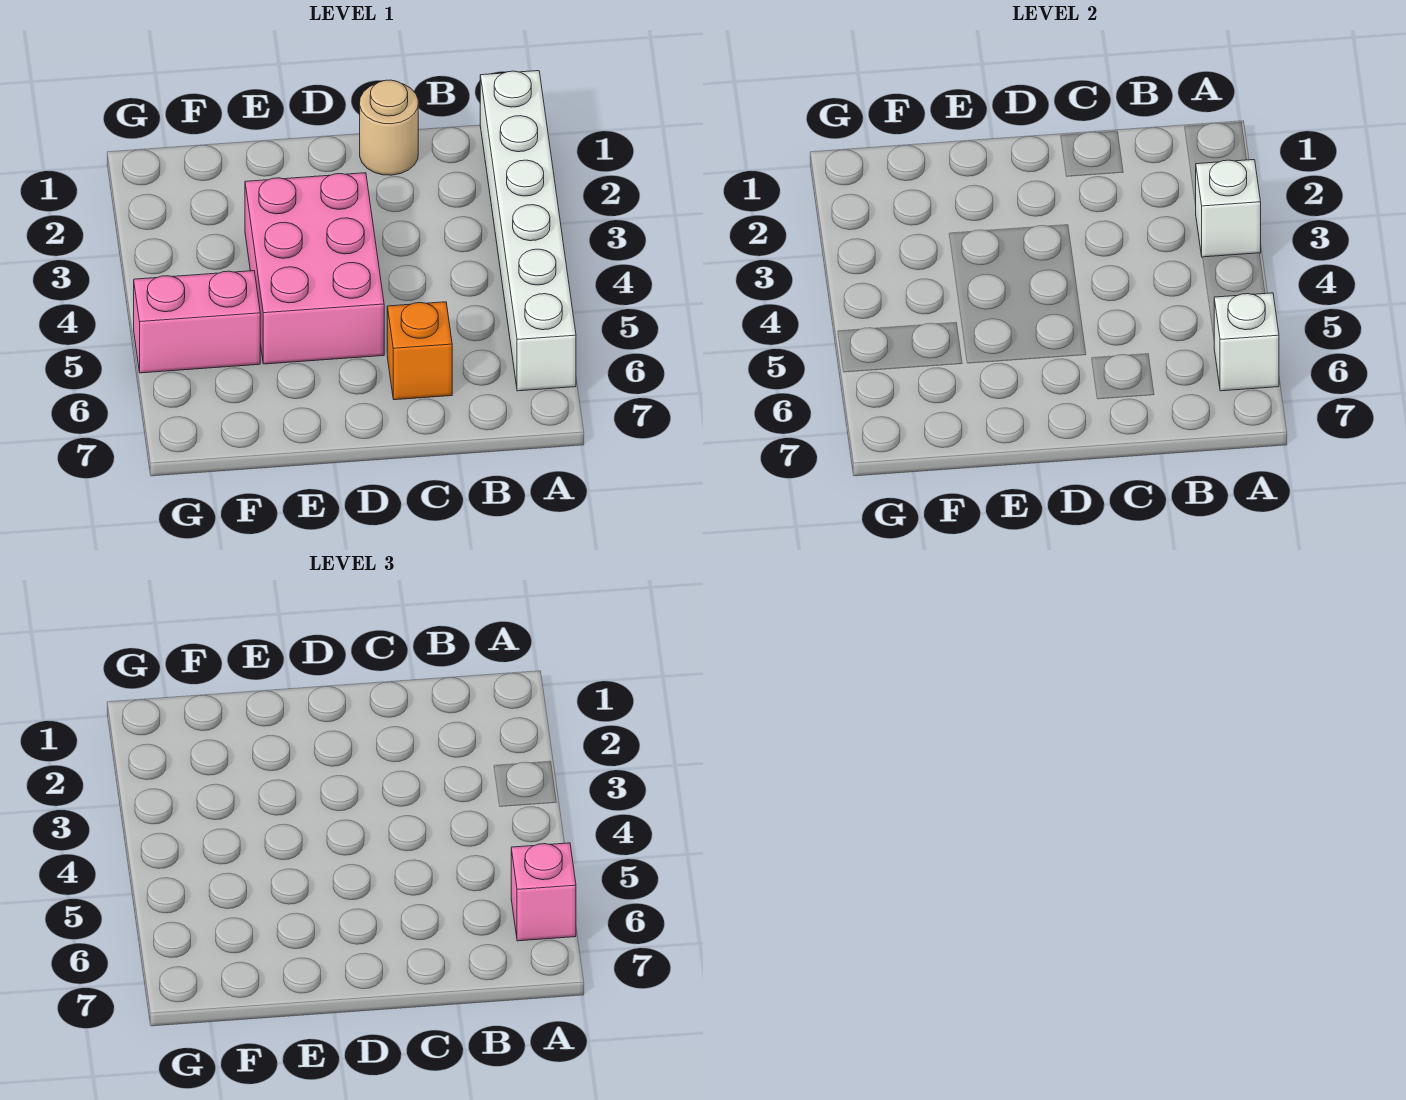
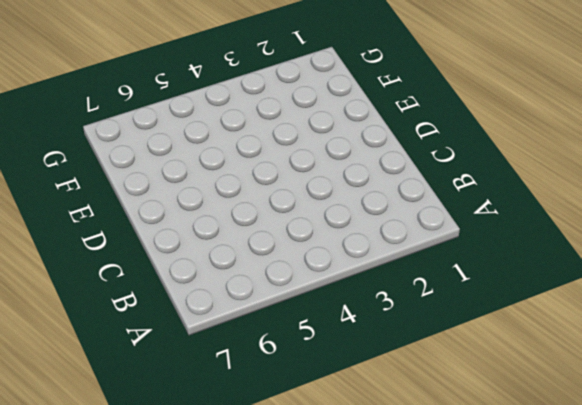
none -> white 1x6 brick [480,71,576,391]
none -> tan 1x1 round brick [360,80,418,175]

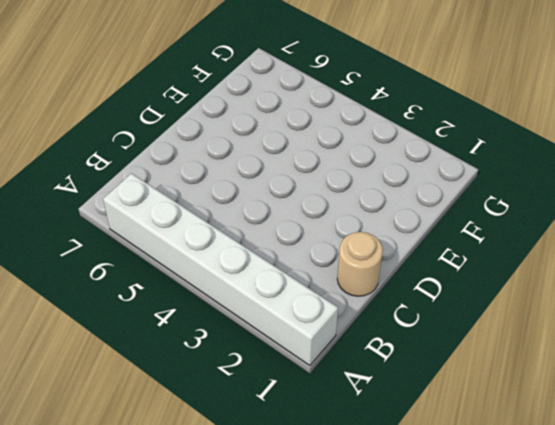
none -> orange 1x1 brick [387,302,452,400]
none -> pink 2x3 brick [245,173,384,364]

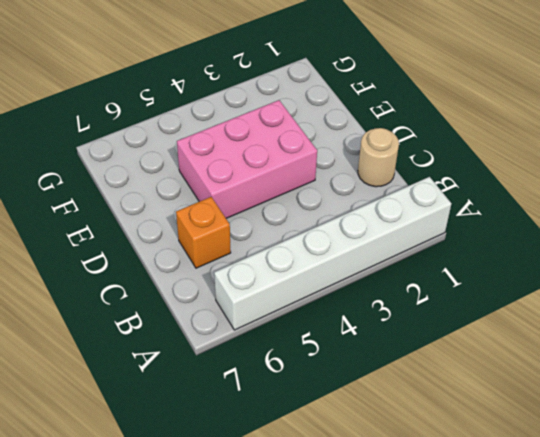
none -> pink 1x2 brick [134,271,260,373]
none -> white 1x1 brick [1195,160,1261,257]

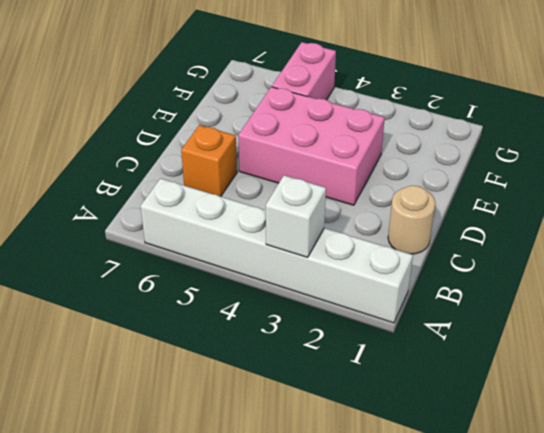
none -> white 1x1 brick [1214,293,1279,391]
none -> pink 1x1 brick [511,843,576,941]

